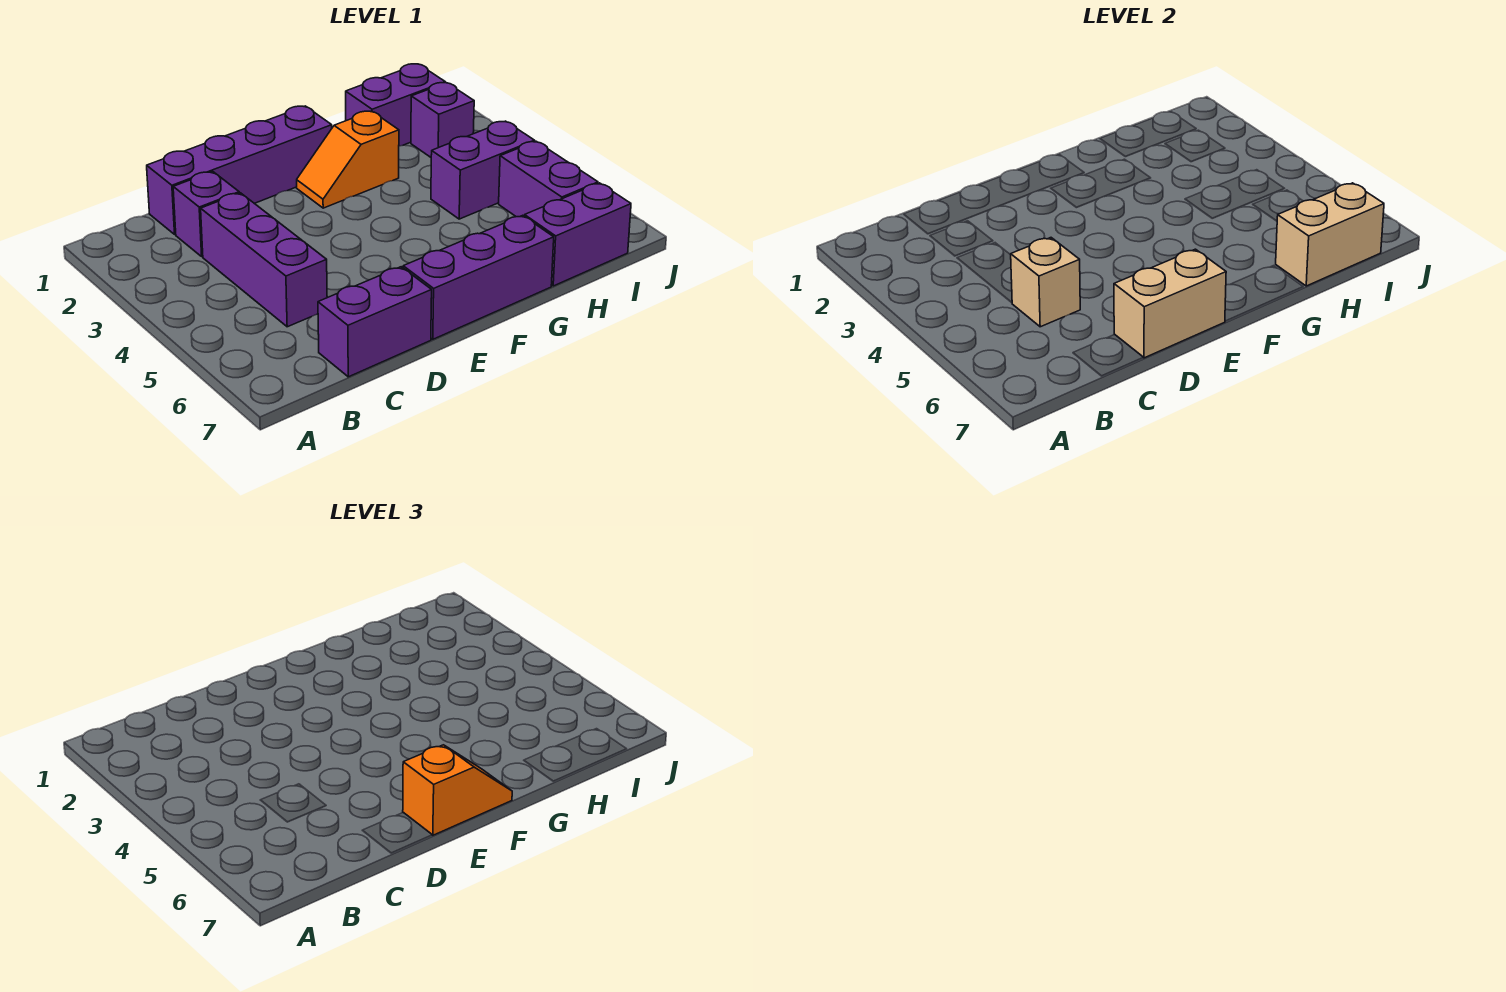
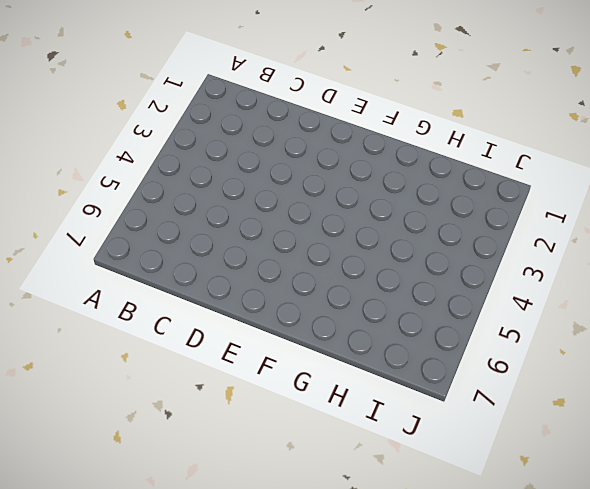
none -> purple 1x4 brick [147,106,332,234]
none -> purple 1x1 brick [173,172,239,257]
none -> purple 1x3 brick [201,193,327,327]

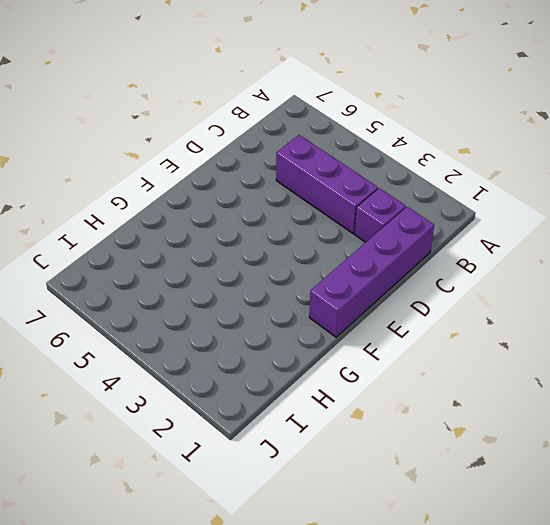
none -> purple 1x2 brick [318,267,432,377]
none -> purple 1x3 brick [403,215,554,339]
none -> orange 1x2 slope [297,111,399,208]

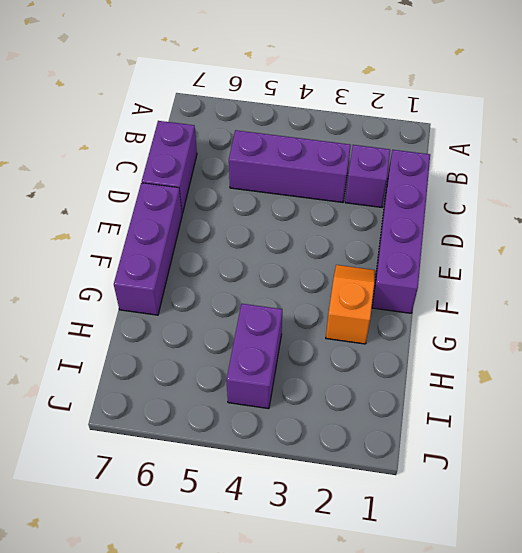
none -> purple 1x2 brick [346,64,445,146]
none -> purple 1x2 brick [524,183,631,286]
none -> purple 1x1 brick [411,83,474,157]

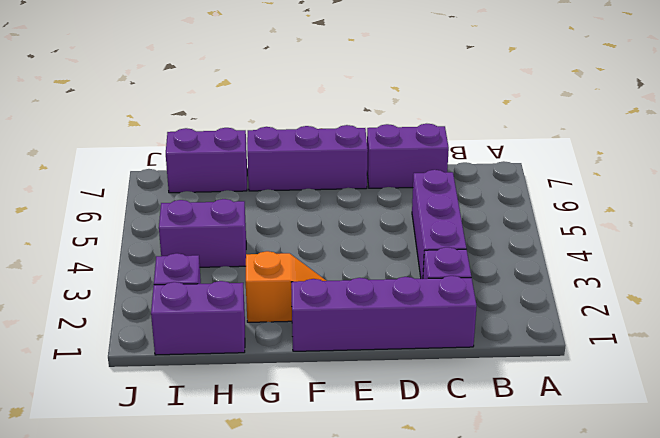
none -> purple 1x2 brick [499,141,598,217]
none -> tan 1x1 brick [1011,238,1080,327]
none -> tan 1x2 brick [1114,249,1226,358]

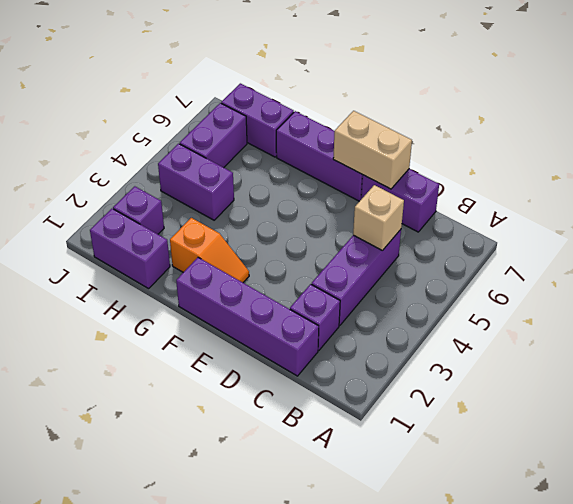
none -> tan 1x2 brick [1276,183,1384,286]
none -> orange 1x2 slope [403,745,512,835]

